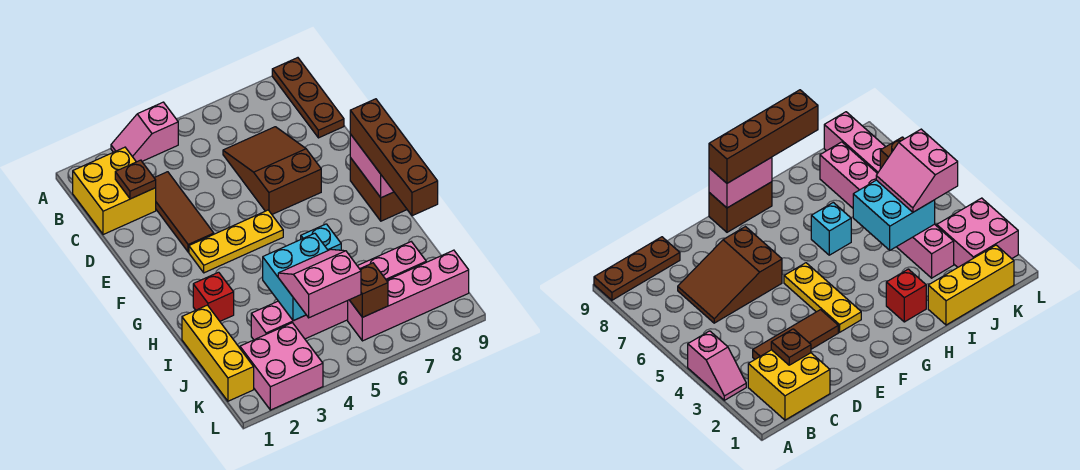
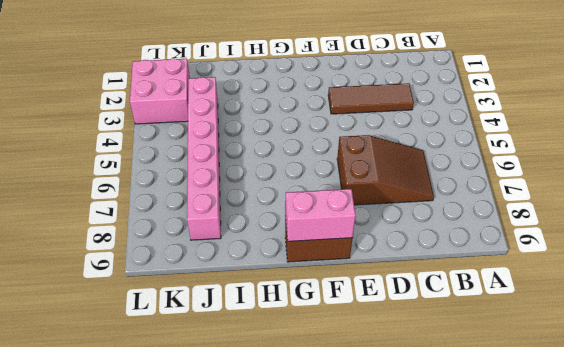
none -> pink 1x2 slope [111,102,178,162]
none -> brown 1x3 plate [272,58,344,138]
none -> yellow 2x2 brick [73,147,156,235]

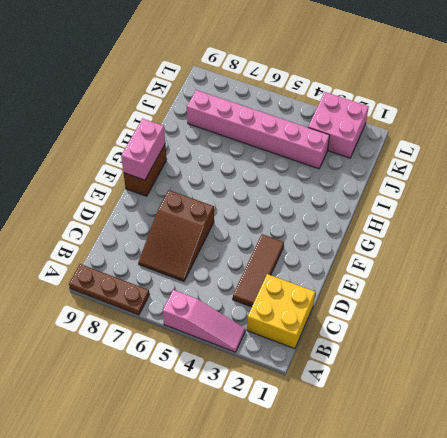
pink 1x3 slope [163,290,245,352] -> pink 1x2 slope [111,102,178,162]
brown 1x3 plate [69,264,149,315] -> brown 1x3 plate turned to [272,58,344,138]
none -> yellow 1x3 plate [189,210,283,273]
none -> red 1x1 brick [193,272,234,321]
none -> cyan 1x1 brick [301,224,341,250]

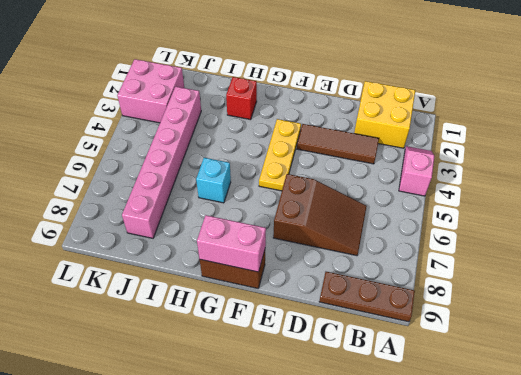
none -> yellow 1x3 brick [182,305,254,401]
none -> pink 1x4 brick [348,250,469,341]
none -> brown 1x1 plate [115,160,156,199]

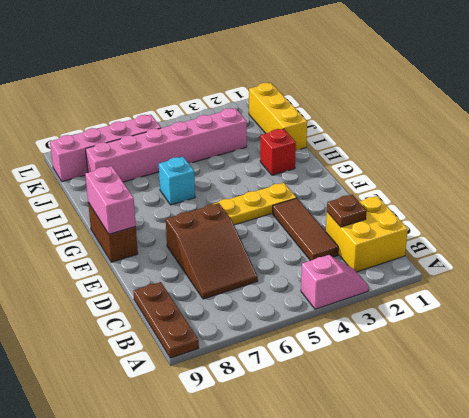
none -> pink 2x2 brick [240,323,323,410]
none -> cyan 2x2 brick [263,233,328,321]
none -> brown 1x1 brick [350,263,388,317]

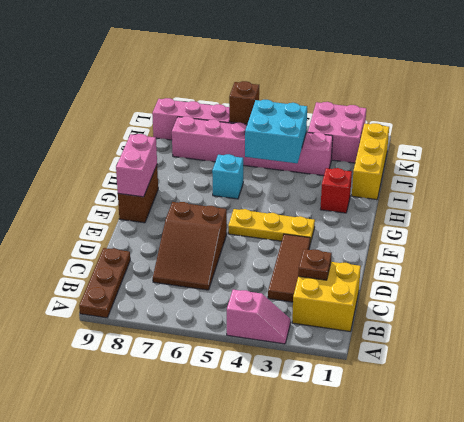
none -> brown 1x4 brick [350,99,438,216]
none -> pink 2x2 slope [278,249,361,318]

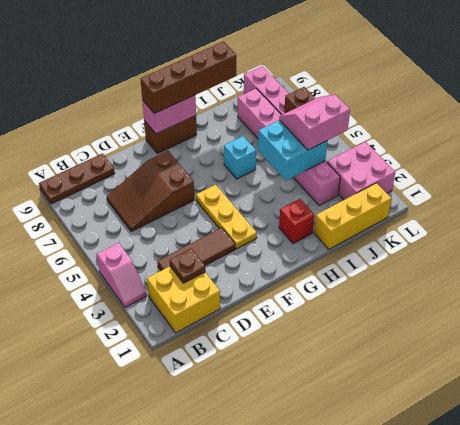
pink 2x2 slope [279,94,350,150] -> pink 2x2 slope turned to [278,249,361,318]

